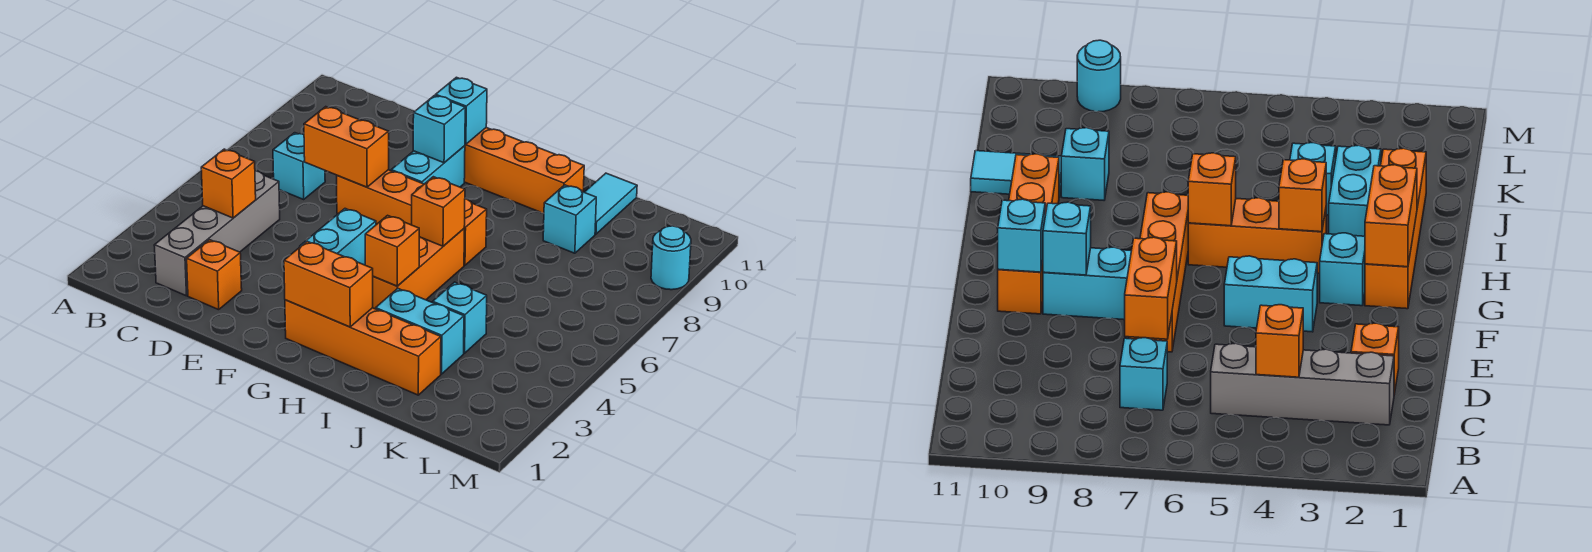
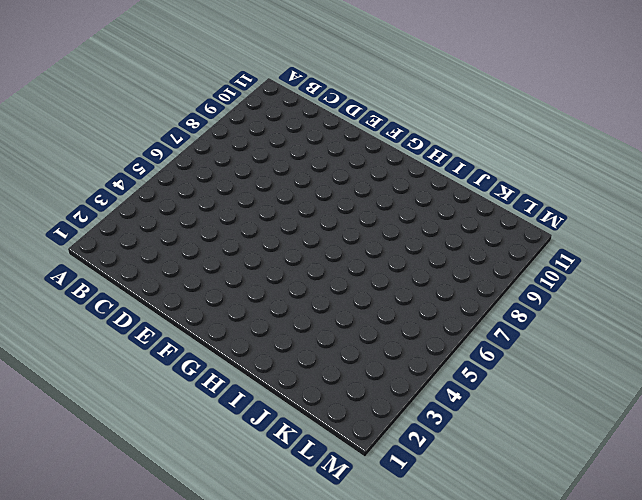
none -> grey 1x4 brick [154,171,280,296]
none -> cyan 1x1 brick [273,133,325,199]
none -> orange 1x1 brick [187,240,242,310]

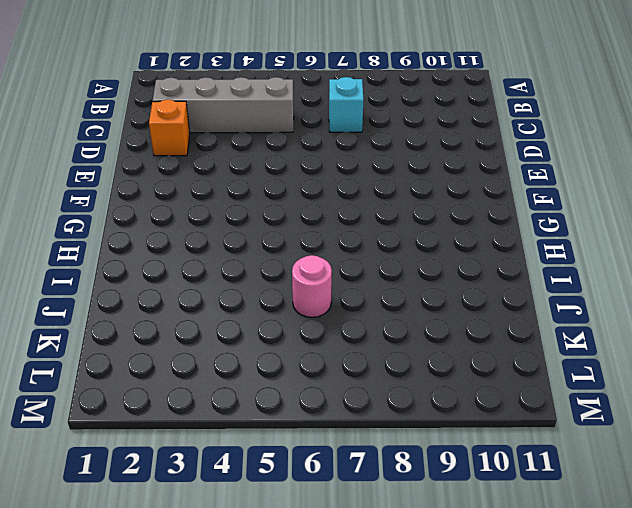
pink 1x1 round brick [292,255,332,317] -> none
none -> orange 1x4 brick [337,170,487,265]
none -> cyan 1x2 brick [300,209,376,265]
none -> cyan 1x2 brick [391,146,465,187]

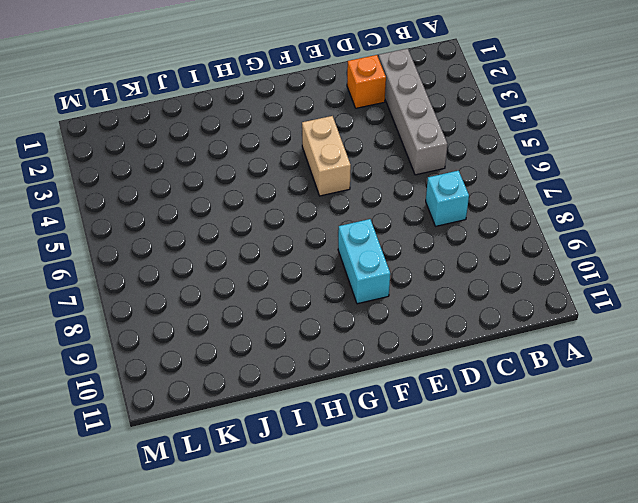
tan 1x2 brick [302,116,351,196] -> cyan 1x2 brick [300,209,376,265]
none -> orange 1x4 brick [337,170,487,265]
none -> orange 1x4 brick [464,128,584,213]
none -> orange 1x4 brick [285,300,441,395]

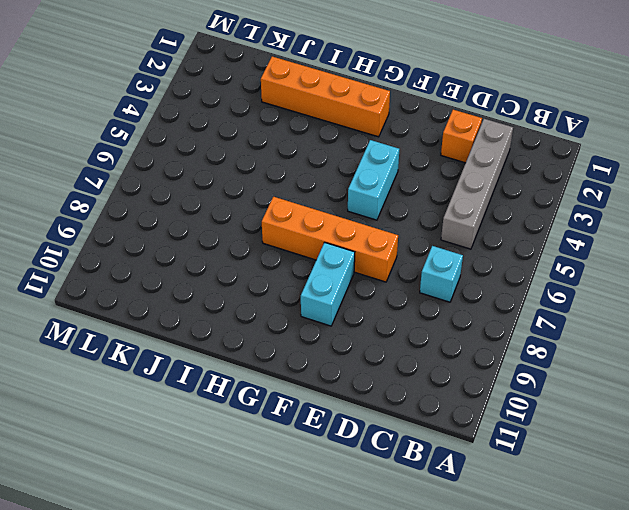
none -> orange 1x4 brick [464,128,584,213]
none -> cyan 1x1 brick [1320,233,1365,306]
none -> orange 1x3 brick [373,229,464,309]

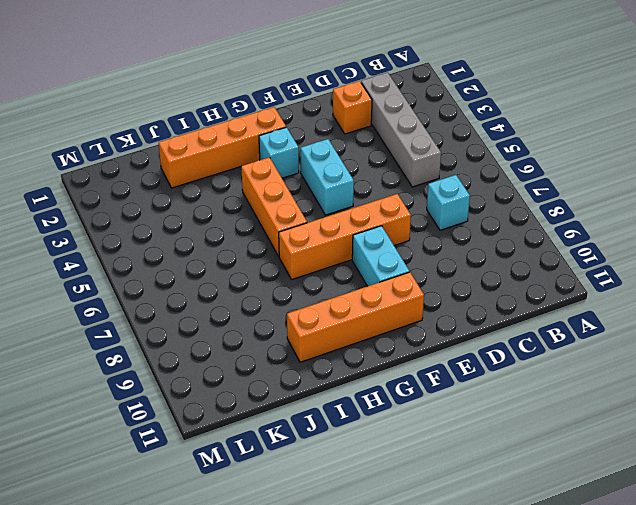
none -> cyan 1x2 brick [376,289,464,374]
none -> cyan 1x1 brick [433,282,487,353]
none -> cyan 1x1 brick [543,185,596,253]

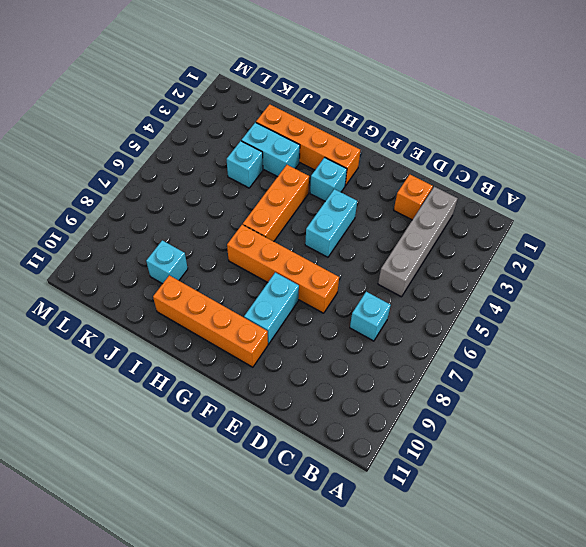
none -> cyan 1x2 tile [584,173,637,234]
none -> cyan 1x1 round brick [651,226,691,290]
none -> orange 1x1 brick [201,149,256,218]

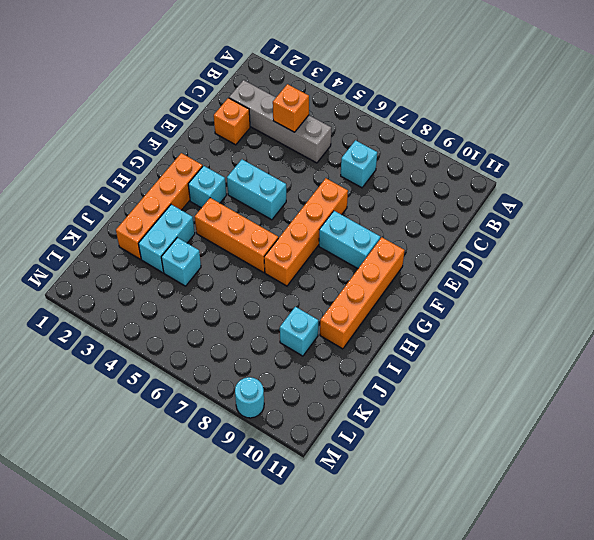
none -> cyan 1x2 tile [584,173,637,234]
none -> orange 1x2 brick [304,107,389,187]
none -> cyan 1x1 brick [413,95,465,163]

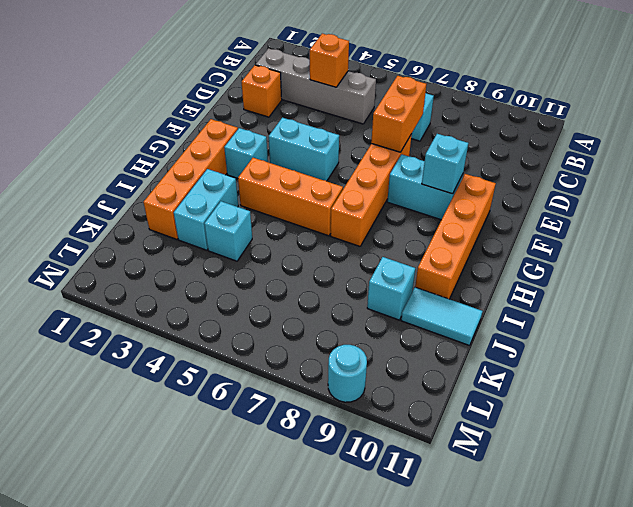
none -> cyan 1x1 brick [436,77,487,144]
none -> orange 1x2 brick [284,241,373,327]
none -> orange 1x1 brick [365,215,419,286]

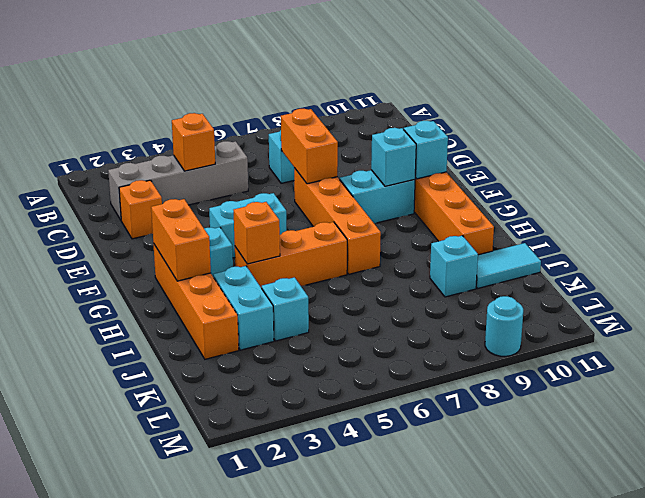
none -> orange 1x1 brick [412,177,465,246]

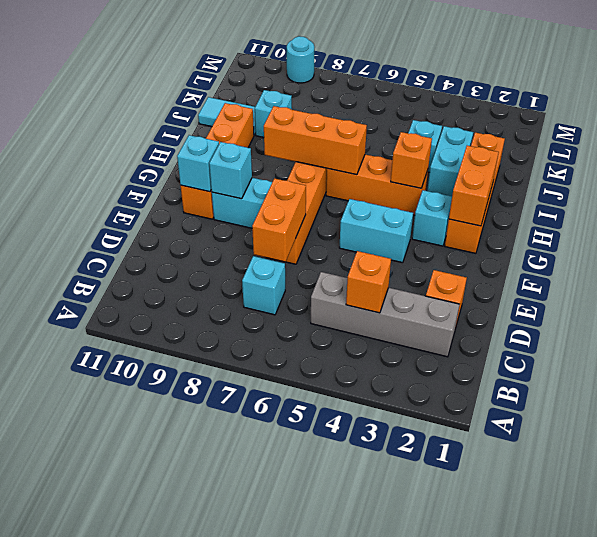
orange 1x3 brick [264,106,367,175] -> orange 1x1 brick [412,177,465,246]

